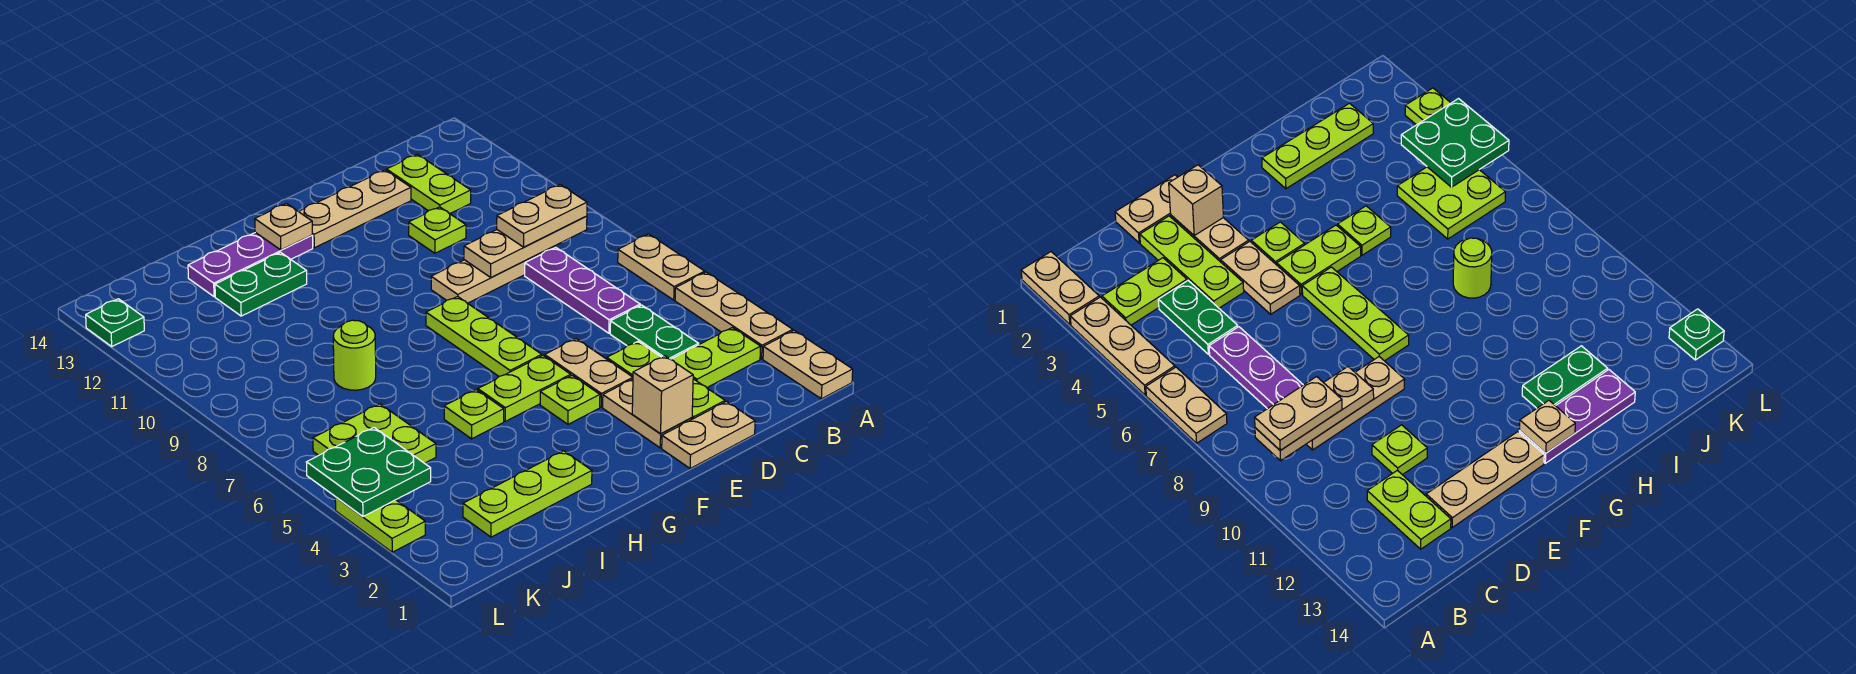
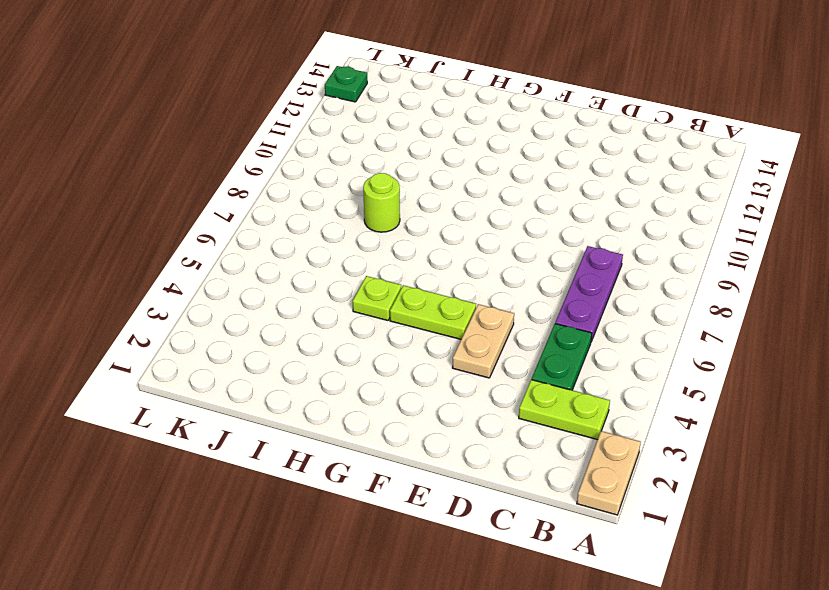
none -> tan 1x3 plate [675,272,793,359]
none -> tan 1x2 plate [618,234,705,300]
none -> tan 1x3 plate [431,247,554,303]
none -> lime 1x2 plate [387,154,471,214]

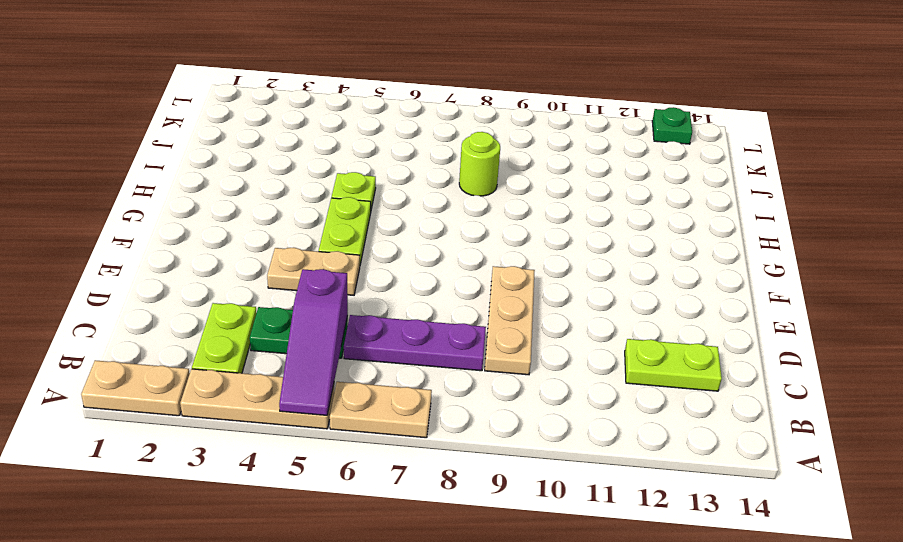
purple 1x3 slope [279,269,348,415] -> none
none -> tan 1x2 plate [662,402,755,468]
none -> lime 1x3 plate [607,342,725,419]
none -> lime 1x1 plate [409,207,466,253]
none -> tan 1x3 plate [299,170,411,248]

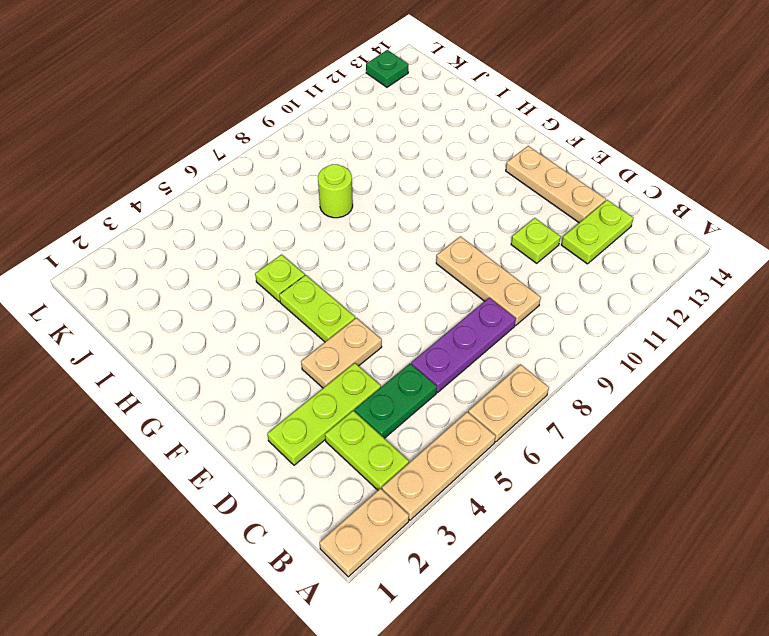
none -> tan 1x2 plate [662,402,755,468]
none -> tan 1x2 plate [603,379,692,448]
none -> lime 1x1 plate [540,376,600,424]
none -> lime 1x3 plate [426,297,542,376]

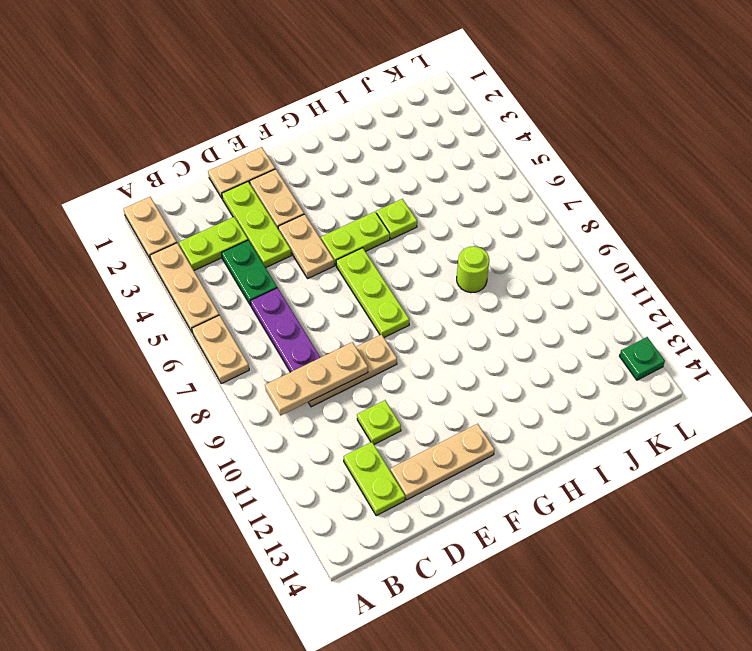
none -> lime 1x1 plate [540,376,600,424]
none -> purple 1x3 plate [188,232,313,297]
none -> lime 1x3 plate [463,451,592,537]
none -> green 1x2 plate [215,252,307,316]

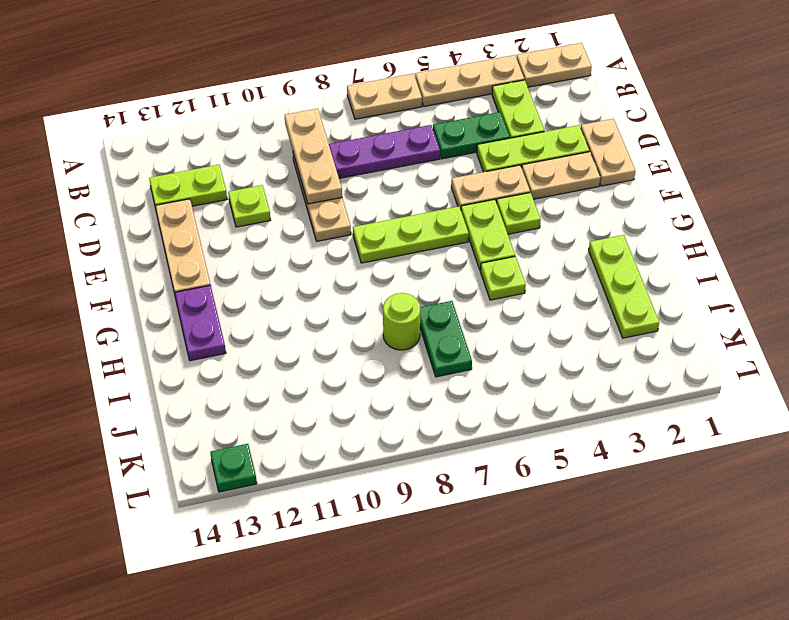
purple 1x2 plate [175,285,226,361] -> purple 1x3 plate [188,232,313,297]
green 1x2 plate [420,301,472,377] -> green 1x2 plate moved to [215,252,307,316]
none -> lime 2x2 plate [313,404,436,463]
none -> lime 1x2 plate [335,497,425,552]
none -> tan 1x1 brick [632,356,693,434]
none -> tan 1x1 plate [255,203,312,250]

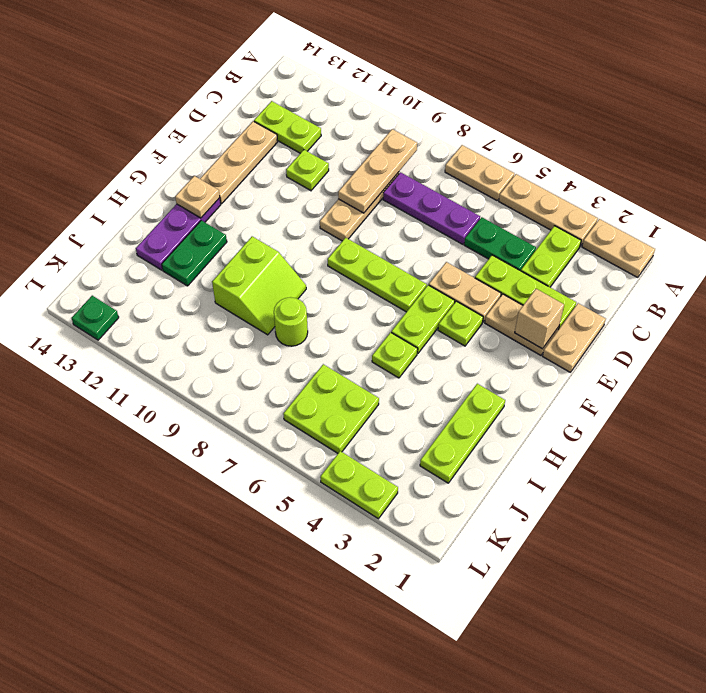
lime 2x2 slope [212,237,306,335] -> none
none -> green 2x2 plate [306,428,431,516]
none -> tan 1x2 plate [497,185,587,247]

